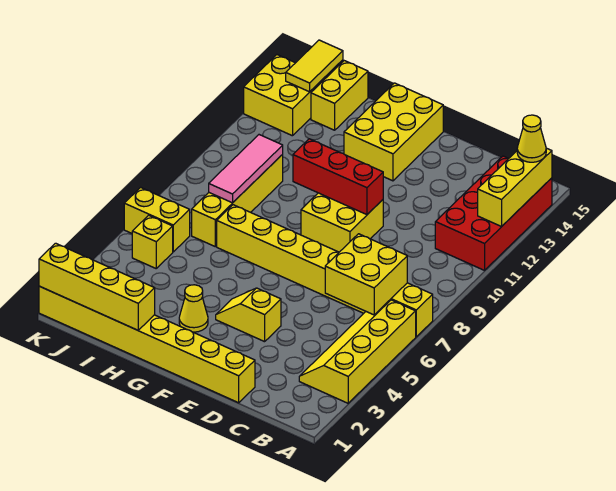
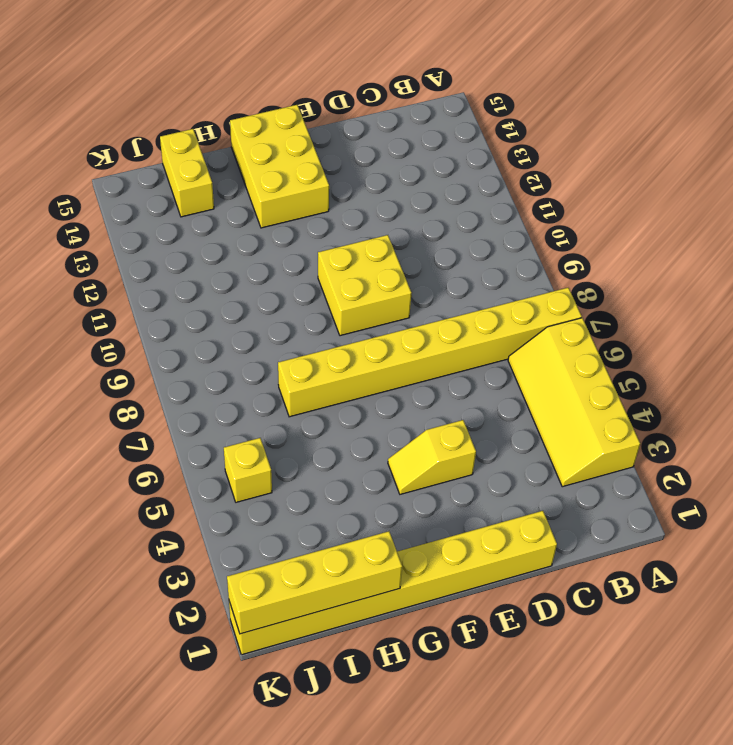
none -> red 2x4 brick [435,156,552,270]
none -> yellow 1x1 cone [179,285,208,332]
none -> yellow 1x4 brick [192,154,283,247]

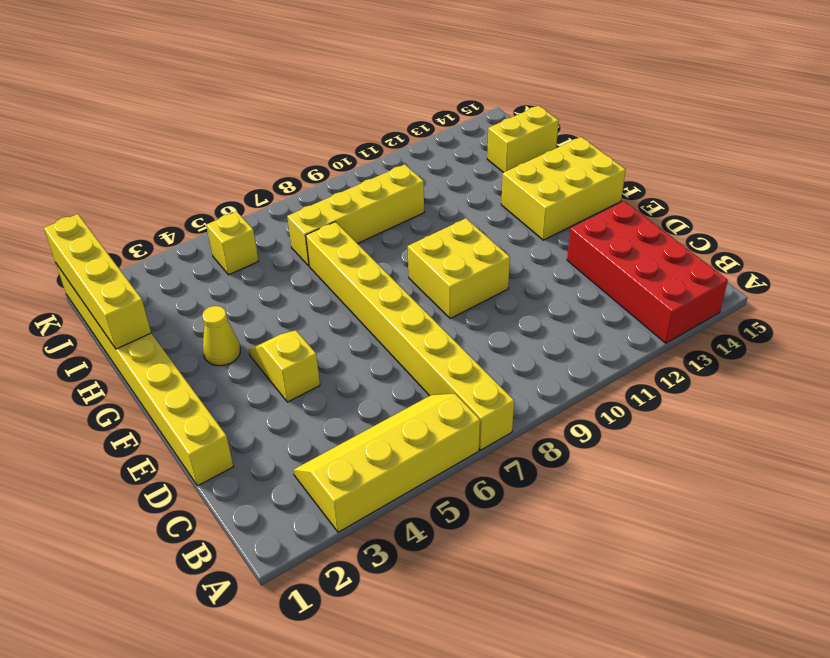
red 2x4 brick [567,201,728,343] -> red 2x4 brick turned to [435,156,552,270]
none -> yellow 1x2 brick [124,187,190,252]
none -> yellow 2x2 brick [244,55,326,136]
none -> yellow 1x3 brick [478,148,552,227]

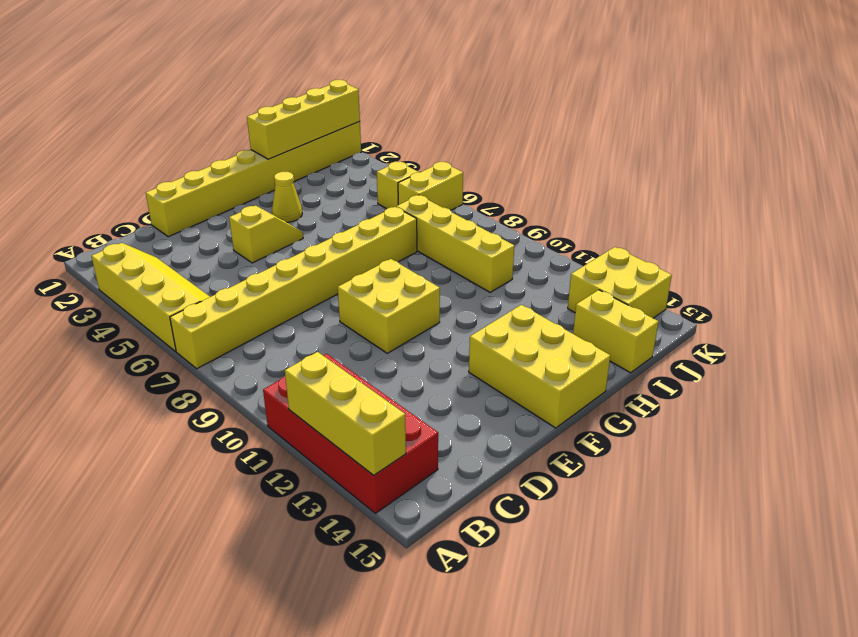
none -> yellow 2x2 brick [325,234,407,315]
none -> red 1x3 brick [293,139,383,215]
none -> pink 1x3 tile [209,135,283,203]

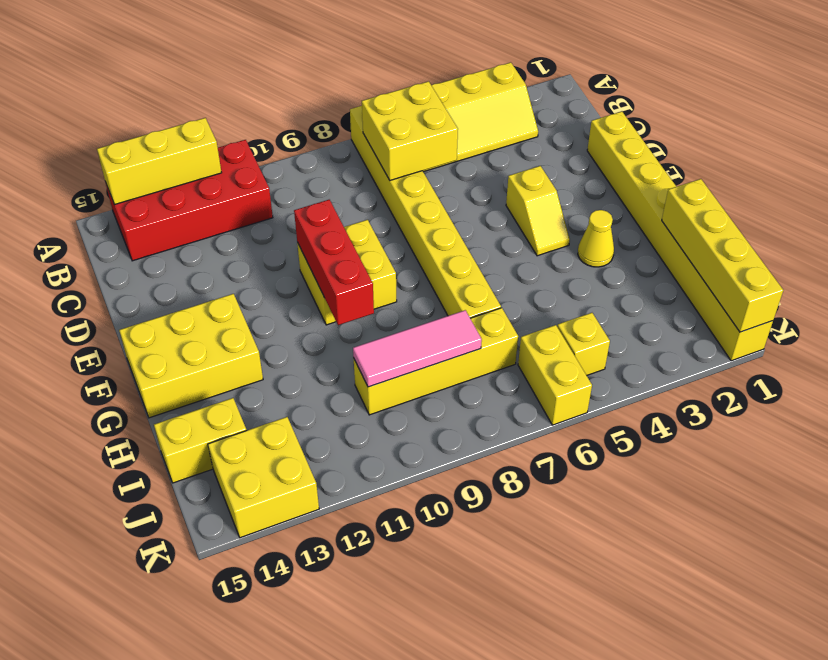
none -> yellow 1x2 tile [286,40,343,92]
none -> yellow 1x1 cone [517,115,546,162]

